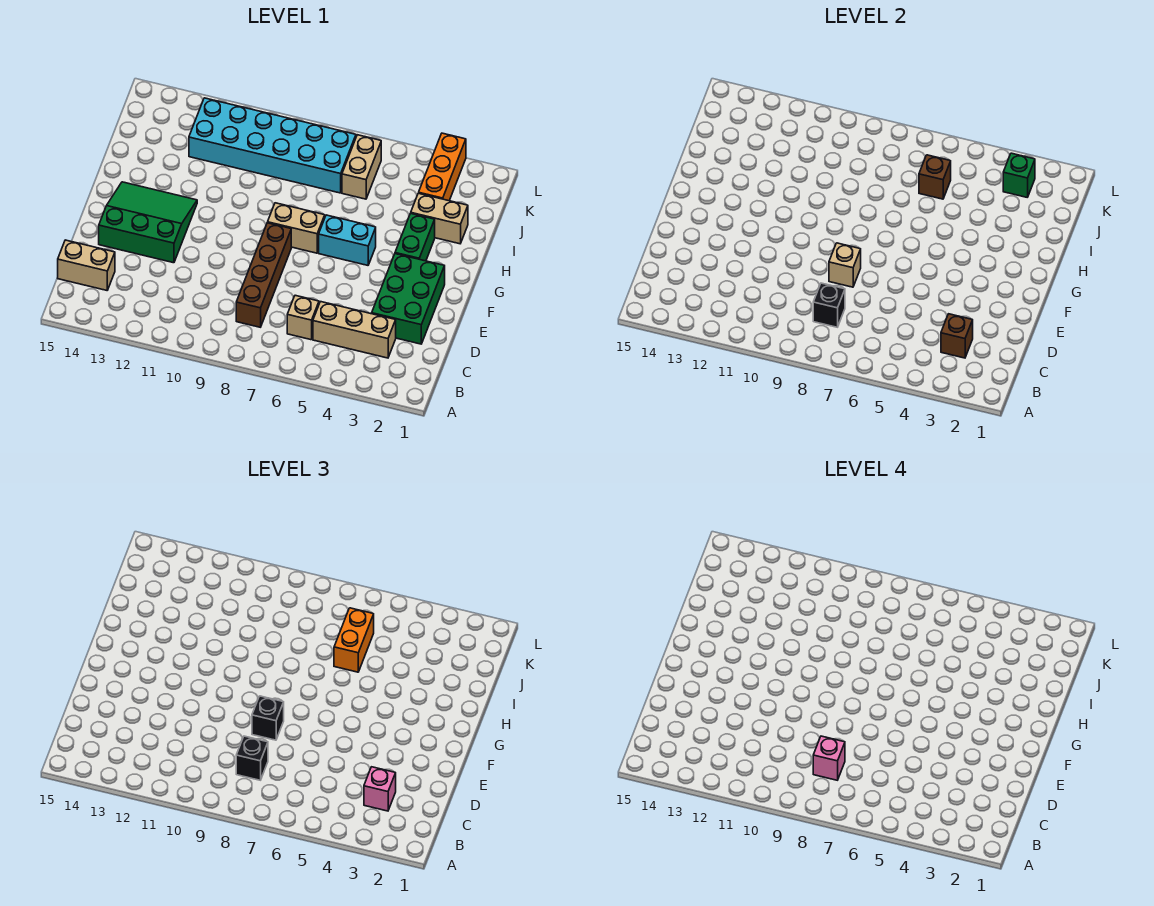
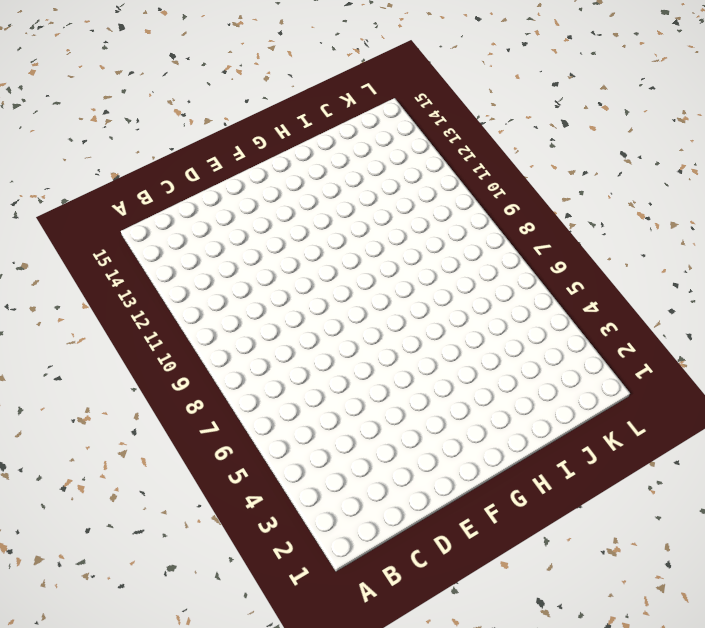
none -> tan 1x3 brick [313,302,396,358]
none -> tan 1x1 brick [287,295,319,340]
none -> brown 1x4 brick [236,223,291,327]

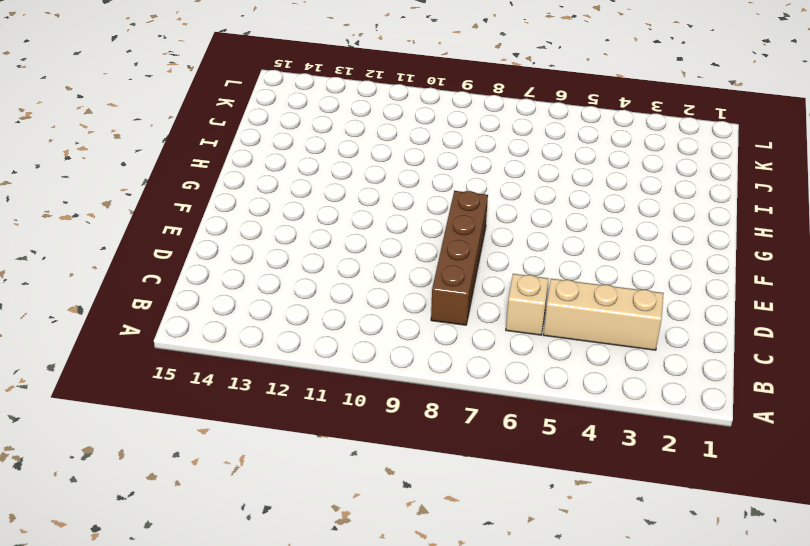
none -> tan 1x2 brick [58,240,115,290]
none -> green 2x3 brick [372,254,445,344]
none -> green 3x3 slope [99,182,197,263]

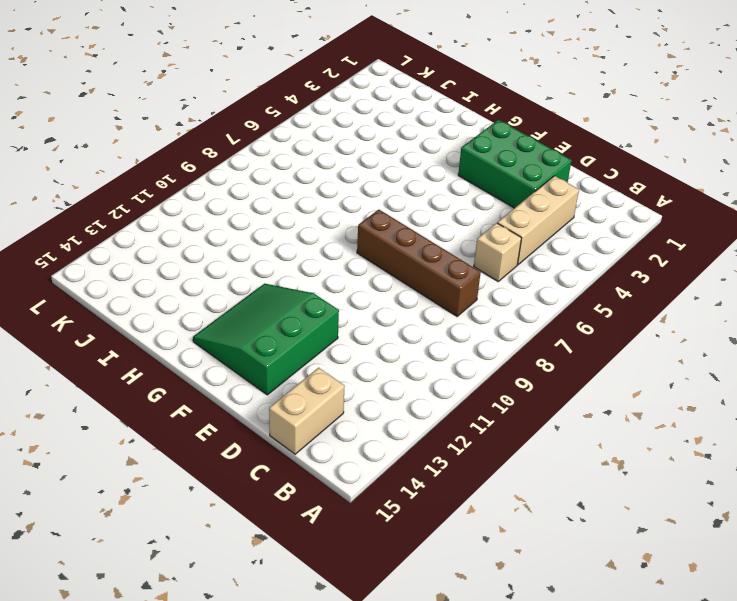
none -> green 1x2 brick [395,213,435,261]
none -> cyan 1x2 brick [319,215,376,265]
none -> tan 1x2 brick [268,203,325,253]

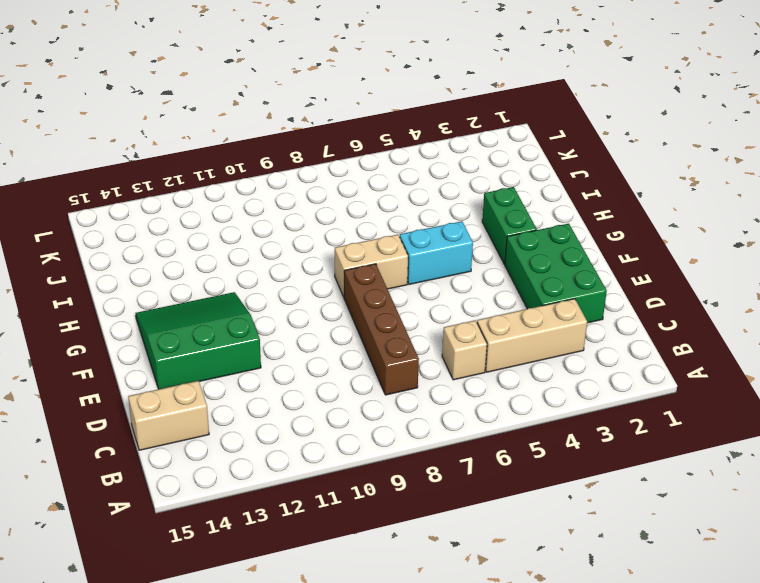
none -> tan 1x2 brick [411,193,468,244]
none -> orange 1x3 brick [419,133,466,201]
none -> tan 1x2 brick [342,135,381,199]

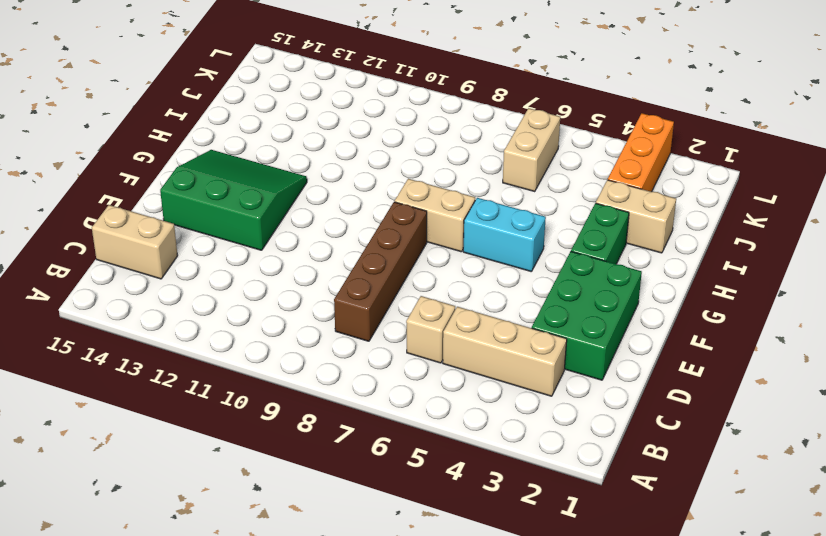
none -> cyan 2x6 brick [189,98,356,193]
none -> brown 1x1 brick [941,314,973,358]
none -> black 1x1 brick [813,283,845,327]

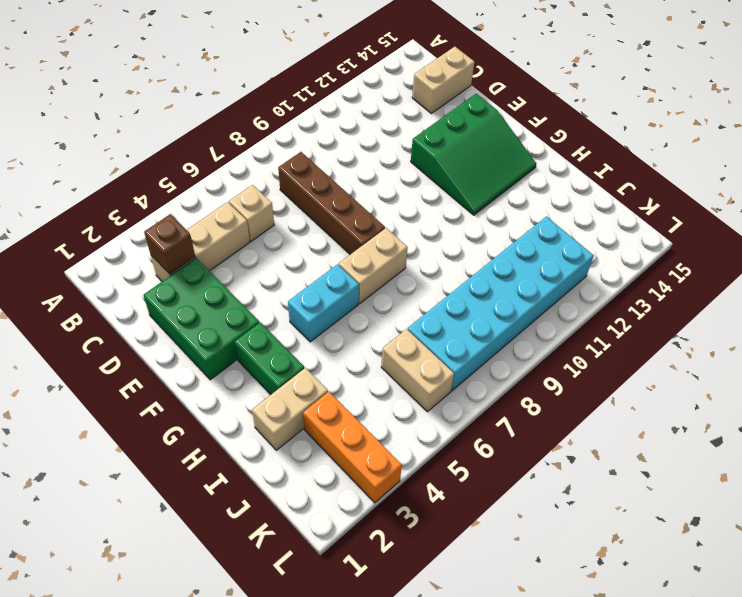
none -> black 1x1 brick [813,283,845,327]
none -> tan 1x1 brick [829,243,861,287]
none -> brown 1x1 brick [919,155,951,199]

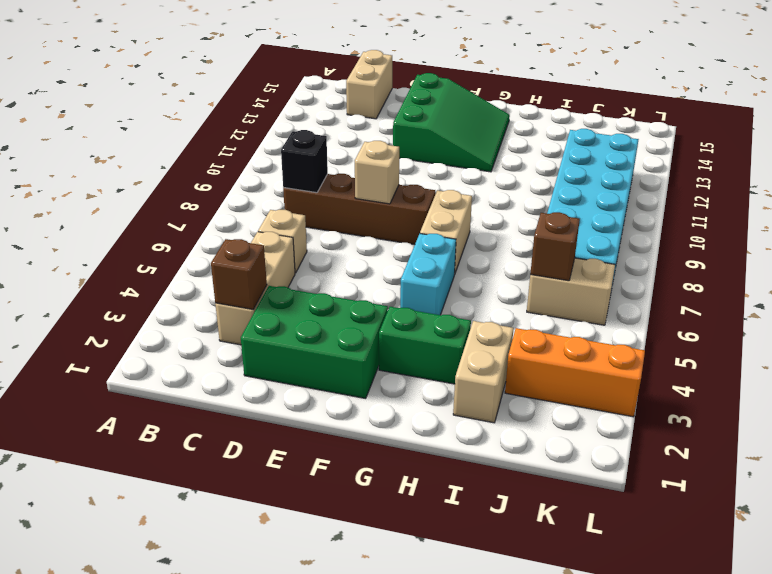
none -> green 1x1 brick [1003,153,1035,197]
none -> pink 1x1 brick [364,767,396,811]
none -> black 1x1 brick [236,736,268,780]

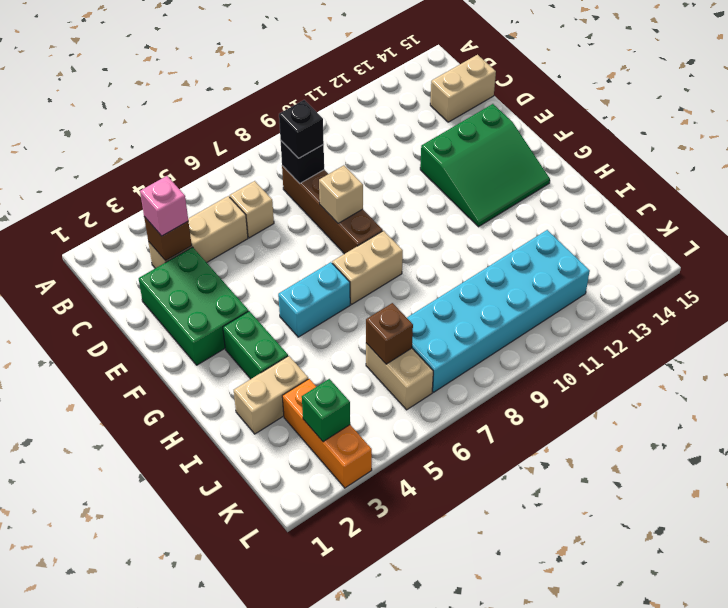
none -> black 1x1 brick [252,696,284,740]
none -> orange 1x2 brick [334,608,374,672]
none -> pink 1x1 brick [813,736,845,780]

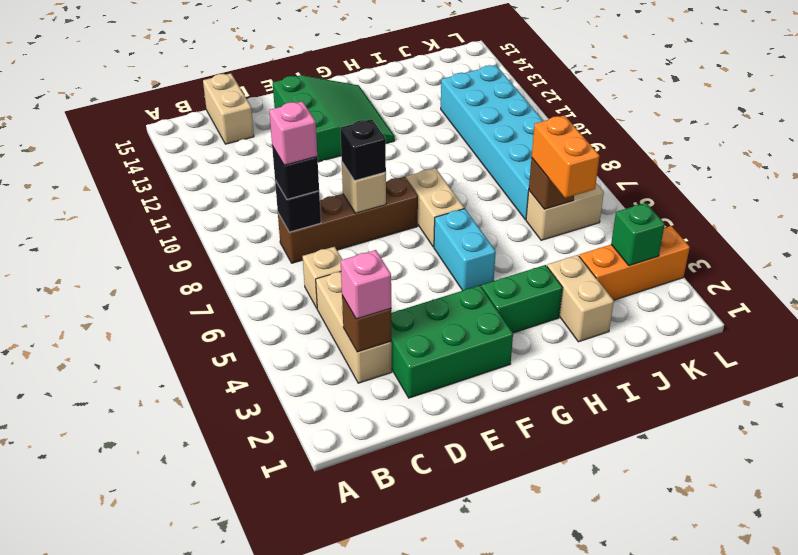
orange 1x2 brick [532,115,600,198] -> orange 1x2 brick turned to [334,608,374,672]

